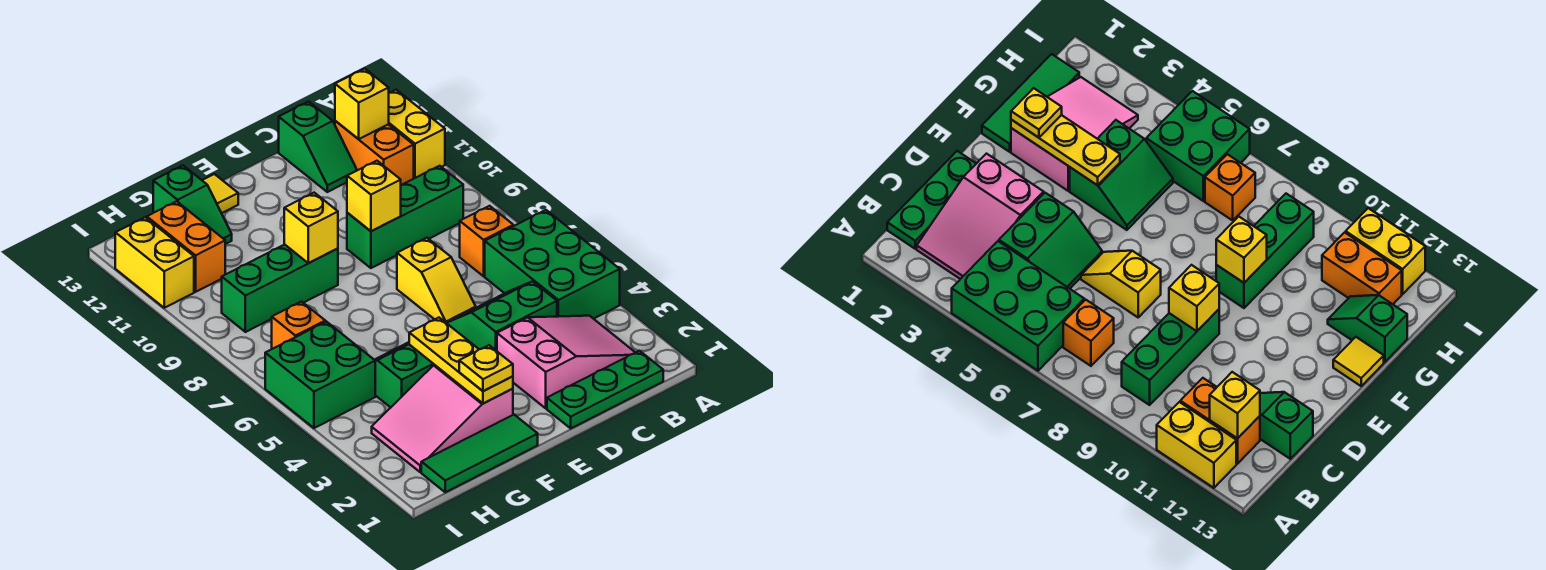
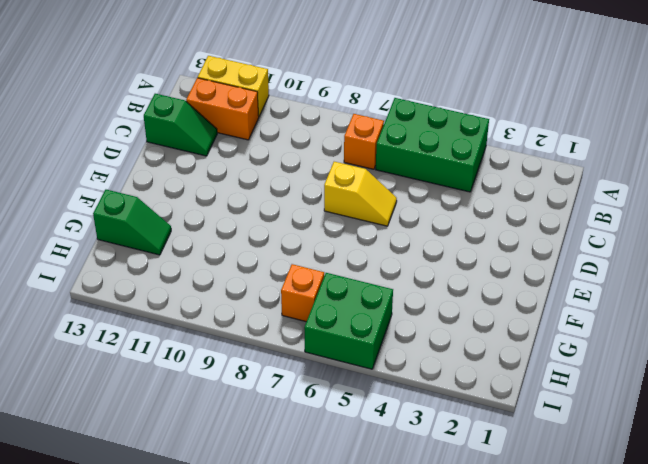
none -> green 1x3 plate [547,351,663,428]
none -> pink 2x3 slope [497,316,635,408]
none -> green 1x3 brick [347,166,463,268]

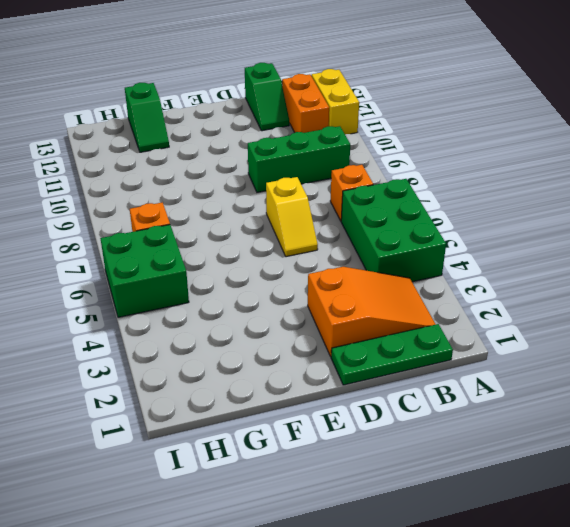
orange 2x3 slope [308,267,436,356] -> pink 2x3 slope [497,316,635,408]
none -> green 2x2 slope [447,281,557,351]
none -> green 1x3 tile [421,415,538,492]
none -> pink 2x3 slope [372,365,513,472]

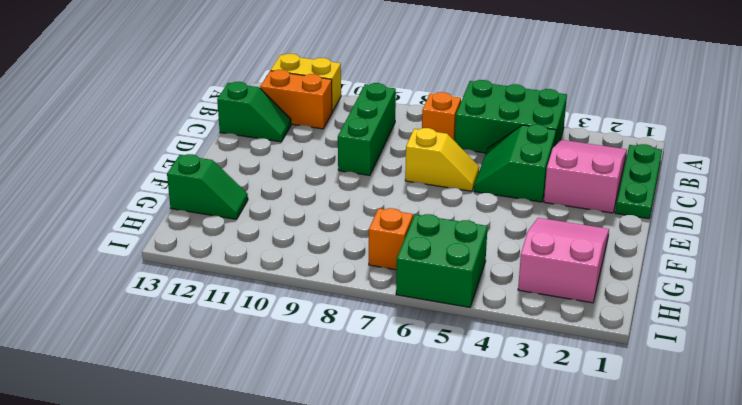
pink 2x3 slope [518,218,609,303] -> pink 2x3 slope turned to [372,365,513,472]
none -> green 1x3 tile [421,415,538,492]
none -> green 2x2 slope [375,342,434,407]
none -> green 1x3 brick [222,245,338,332]

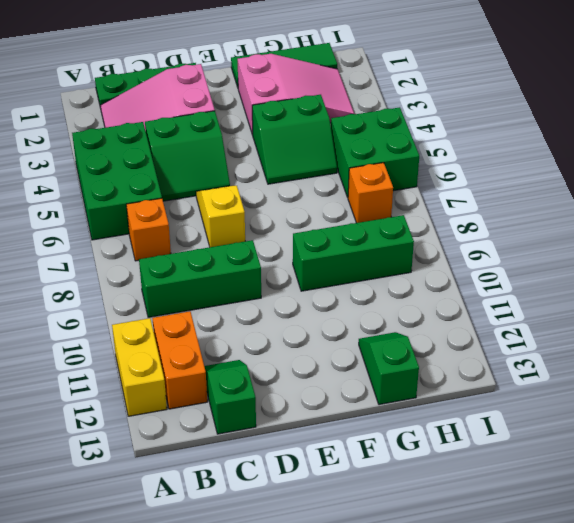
none -> yellow 1x1 tile [202,174,238,213]
none -> orange 1x2 brick [147,201,225,292]
none -> yellow 1x2 brick [115,217,194,308]

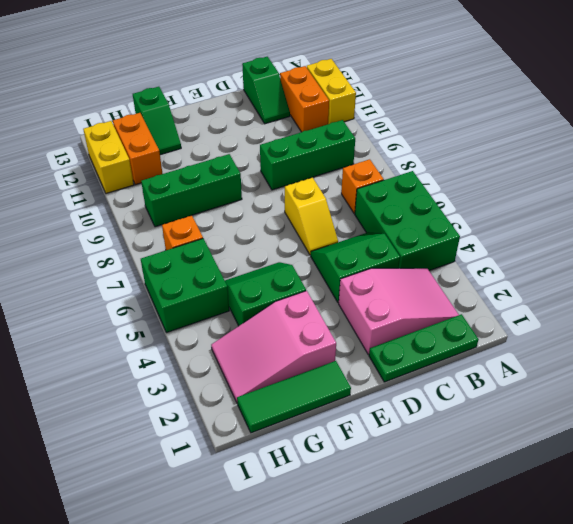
none -> yellow 1x1 tile [202,174,238,213]
none -> yellow 1x1 brick [335,69,389,139]
none -> yellow 1x1 brick [347,161,401,231]

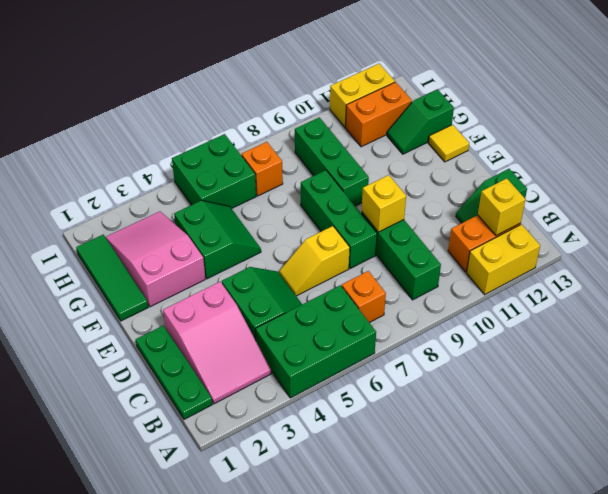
green 1x3 brick [301,170,377,269] -> none
none -> yellow 1x3 plate [409,318,513,404]
none -> yellow 1x1 brick [284,193,338,263]
none -> yellow 1x1 plate [459,345,513,391]

